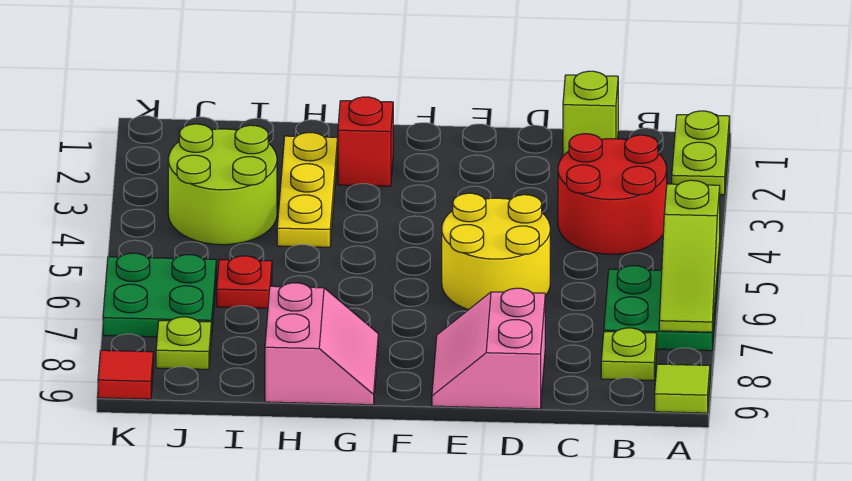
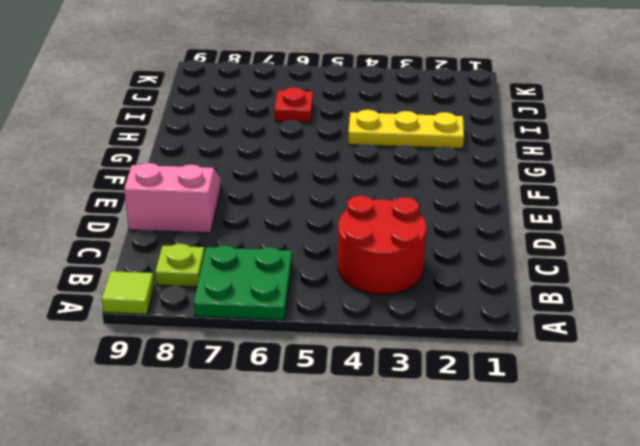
none -> lime 1x2 plate [672,111,730,195]
none -> lime 1x1 brick [563,71,618,156]
none -> yellow 2x2 round brick [442,193,550,310]

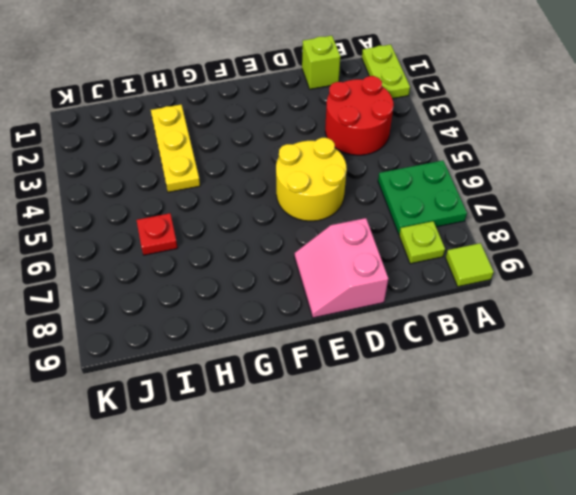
none -> red 1x1 brick [338,97,393,186]
none -> pink 2x2 slope [265,283,378,405]
none -> lime 2x2 round brick [168,124,277,245]

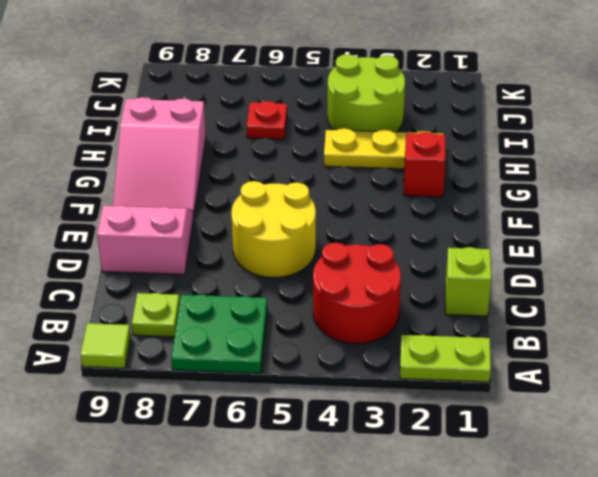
pink 2x3 slope [113,97,206,216] -> pink 2x2 slope [265,283,378,405]
none -> green 2x2 plate [103,253,216,338]
none -> lime 1x1 plate [156,317,211,369]
none -> red 1x1 tile [98,350,153,399]

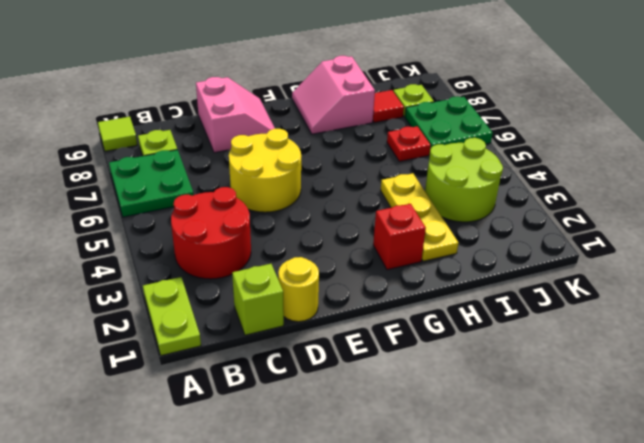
yellow 1x1 round brick [278,257,319,322] -> none
red 1x1 tile [373,90,404,123] -> red 1x1 tile moved to [98,350,153,399]
none -> lime 1x3 slope [659,180,720,332]

